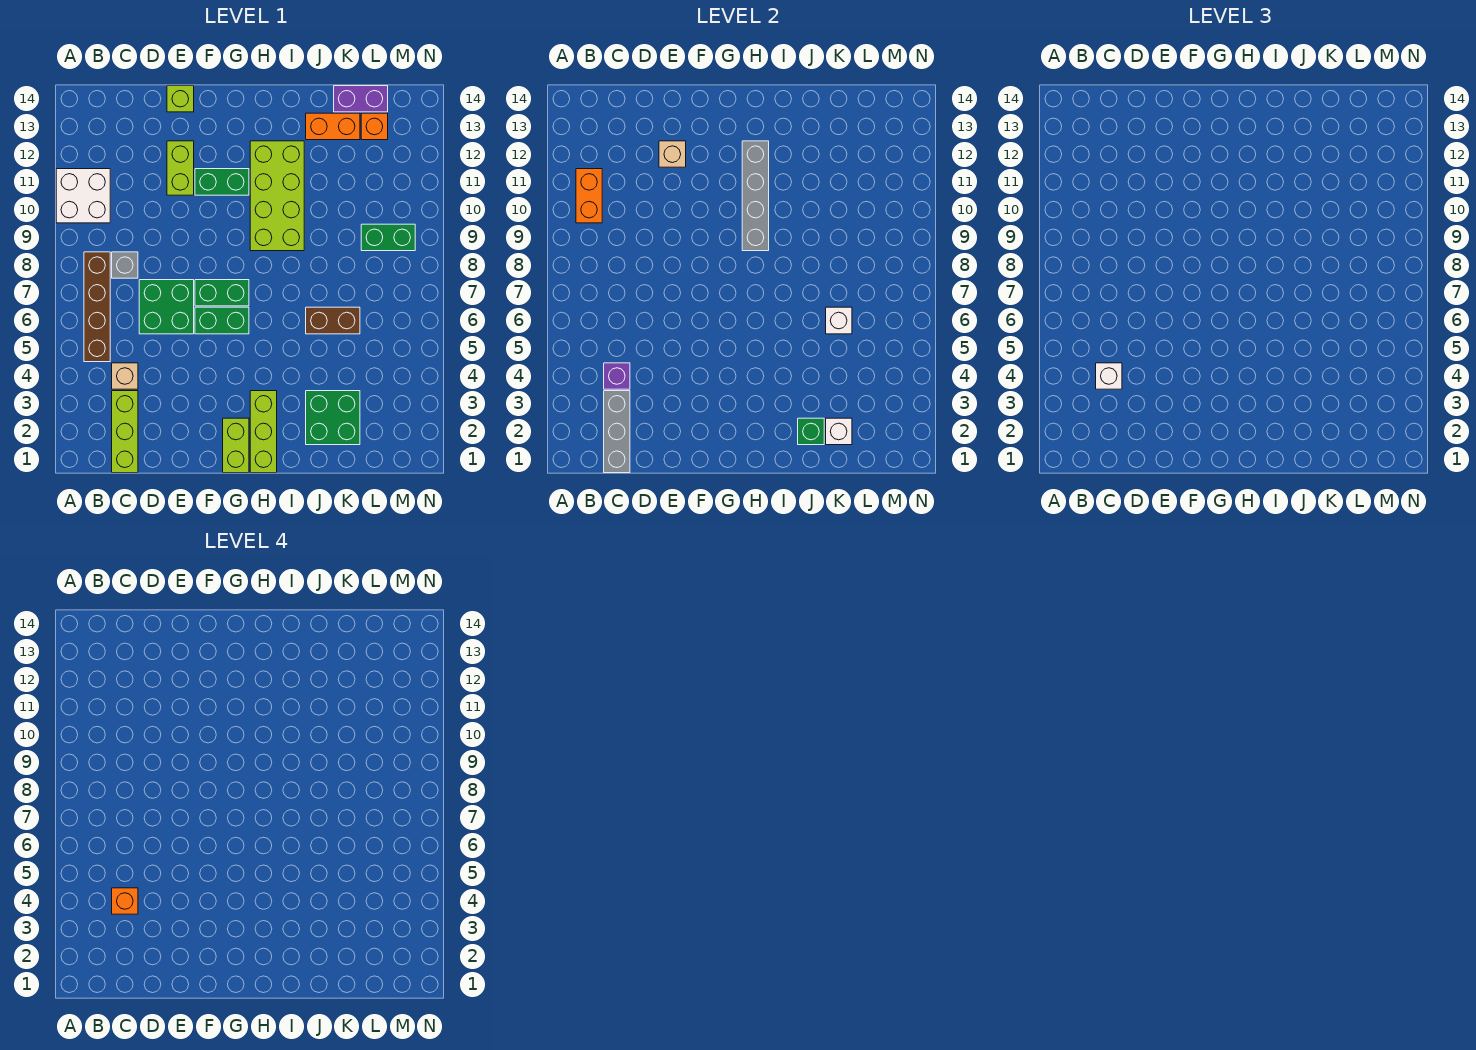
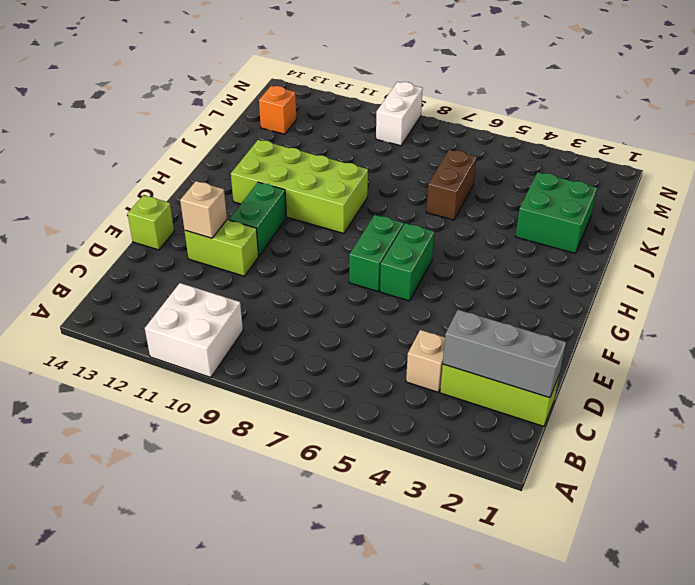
white 1x2 brick [376,82,423,146] -> green 1x2 brick [361,224,415,251]
none -> brown 1x4 brick [84,252,110,362]
none -> grey 1x1 brick [112,252,138,278]
none -> green 2x2 brick [139,280,194,334]
none -> lime 1x2 brick [223,418,249,473]

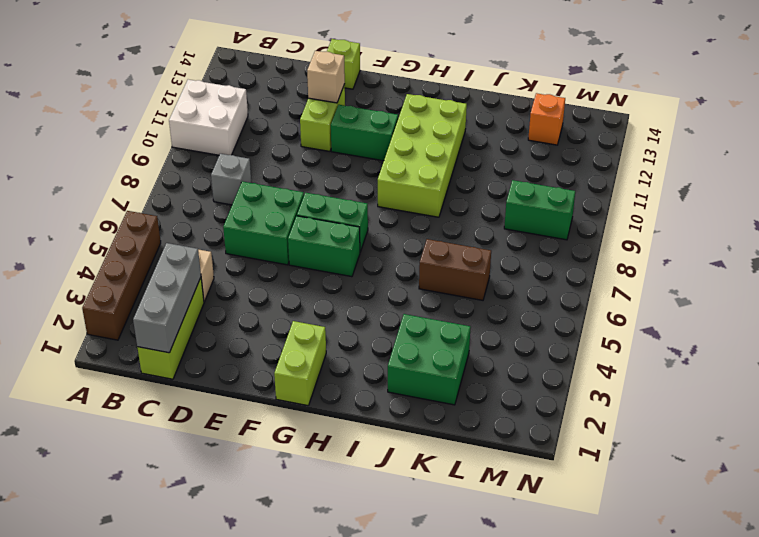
brown 1x4 brick [82,211,161,340] -> brown 1x4 brick moved to [84,252,110,362]
none -> lime 1x3 brick [250,391,277,473]
none -> orange 1x2 brick [306,113,360,140]
none -> purple 1x2 brick [334,86,388,112]
none -> orange 1x2 brick [576,169,602,223]

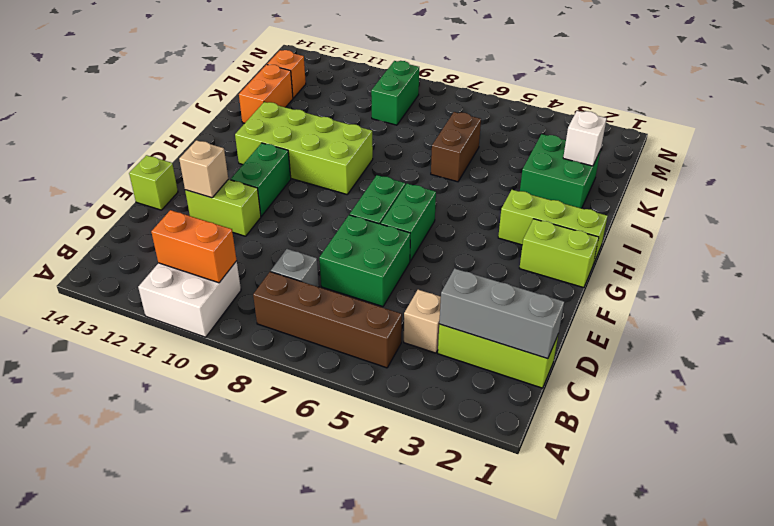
none -> purple 1x2 brick [334,86,388,112]
none -> purple 1x1 brick [604,363,630,389]
none -> grey 1x4 brick [742,141,769,251]
none -> green 1x1 brick [798,418,824,445]

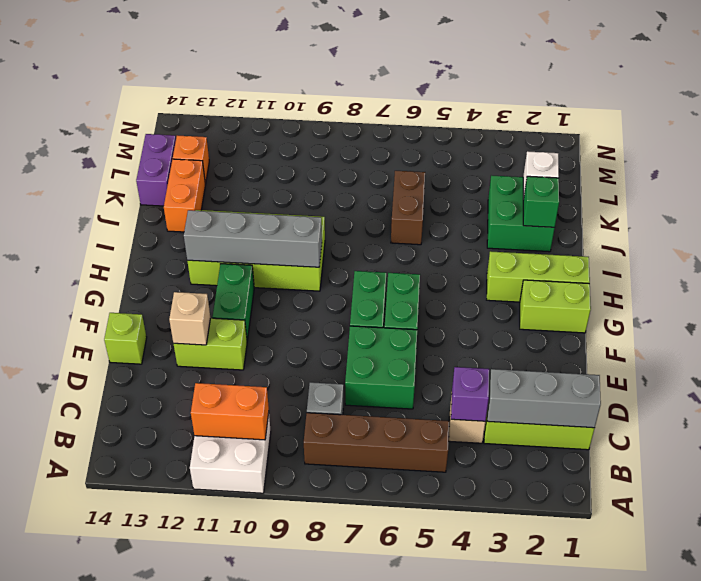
none -> green 1x2 brick [361,224,415,251]
none -> white 1x1 brick [826,307,852,334]
none -> white 1x1 brick [1096,363,1122,389]
none -> orange 1x1 brick [112,888,138,914]

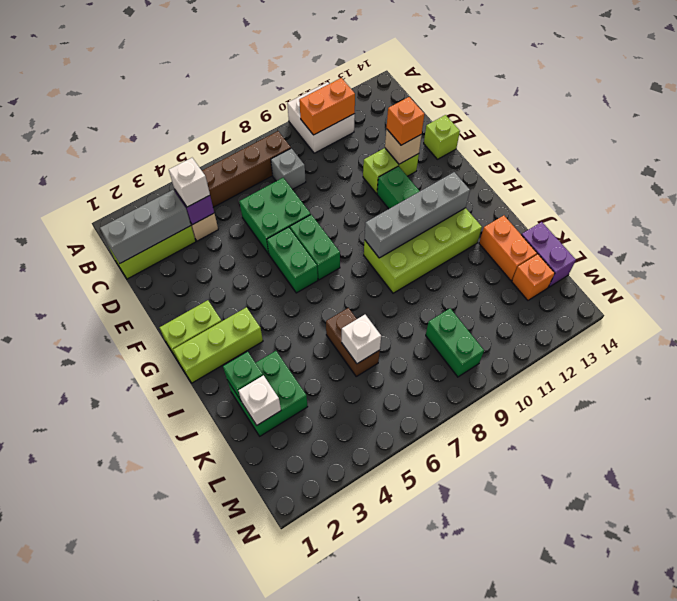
orange 1x1 brick [387,97,424,145] -> orange 1x1 brick moved to [112,888,138,914]

